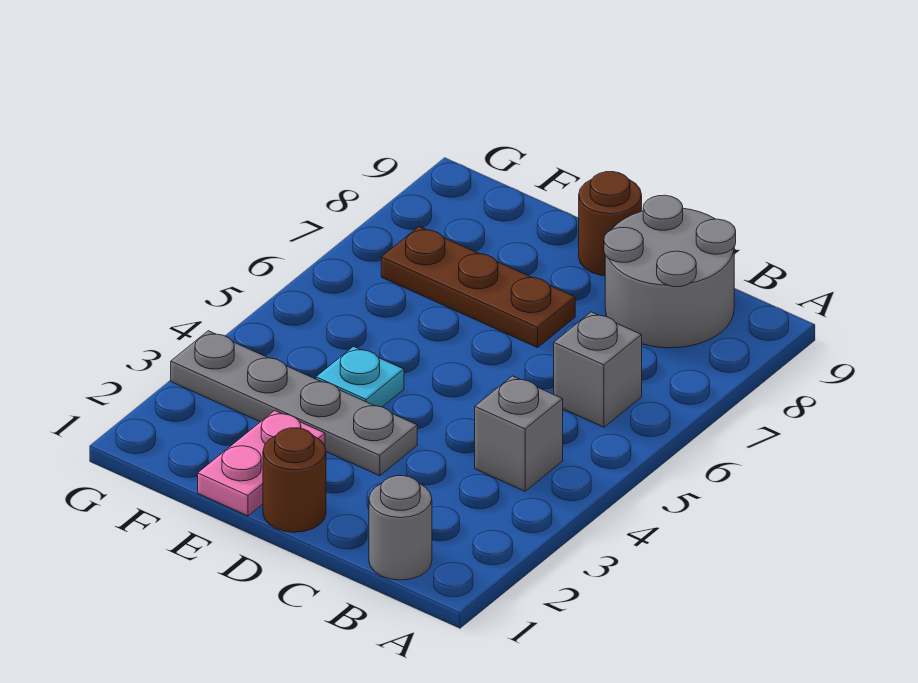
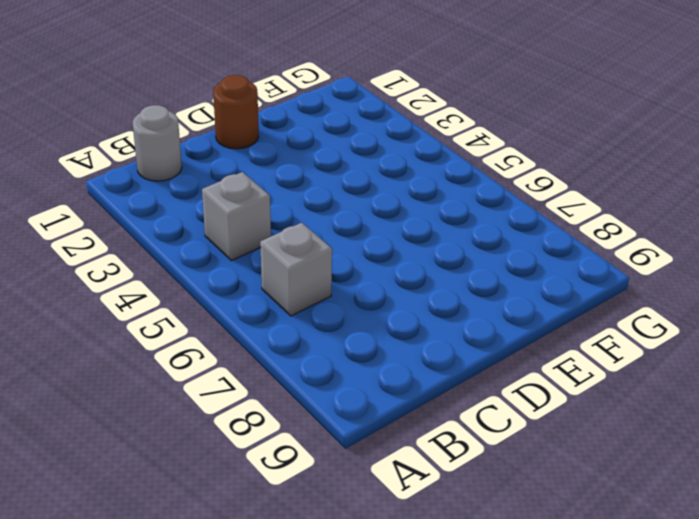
none -> grey 2x2 round brick [604,195,736,348]
none -> grey 1x4 plate [171,331,417,476]

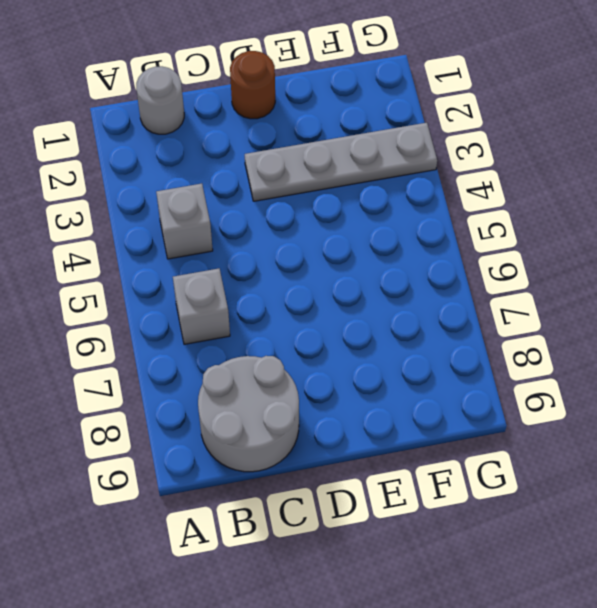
none -> brown 1x3 plate [381,227,575,348]
none -> brown 1x1 round brick [579,172,642,276]

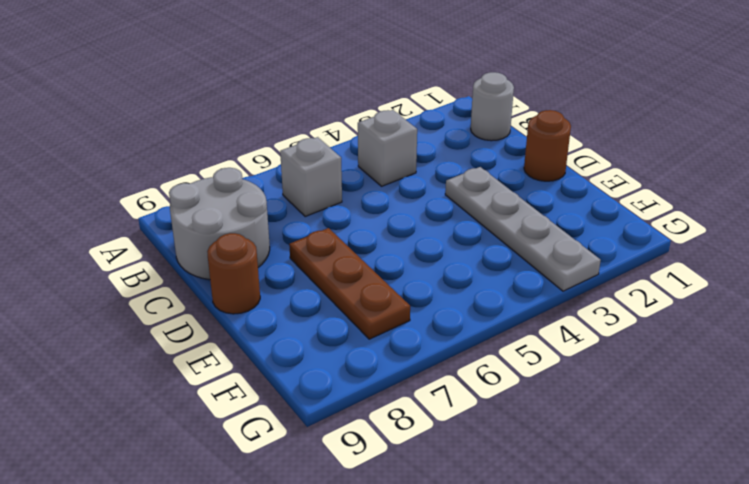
none -> pink 1x2 plate [198,411,325,516]
none -> cyan 1x1 plate [316,346,404,407]

